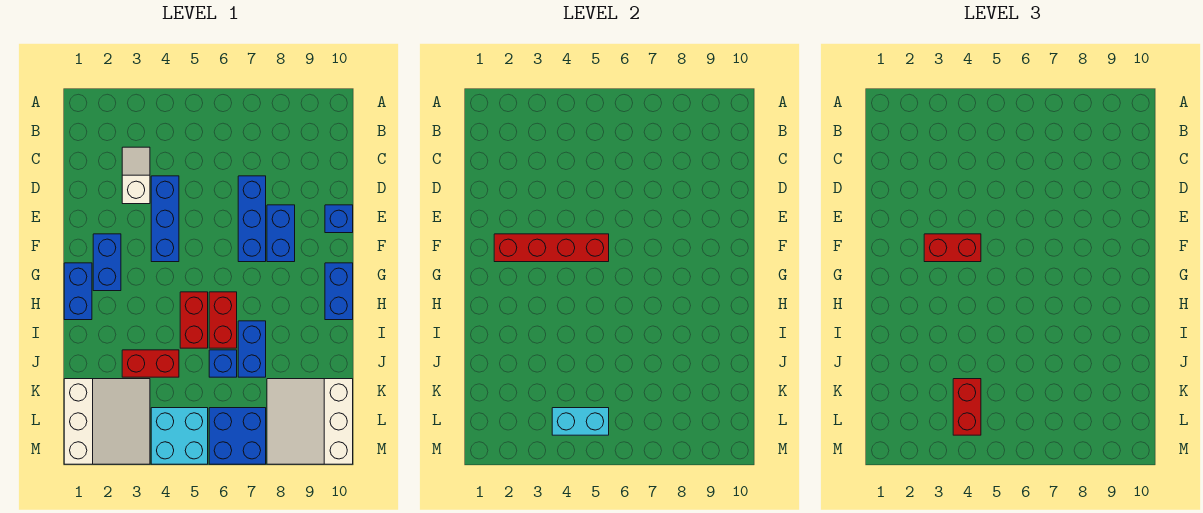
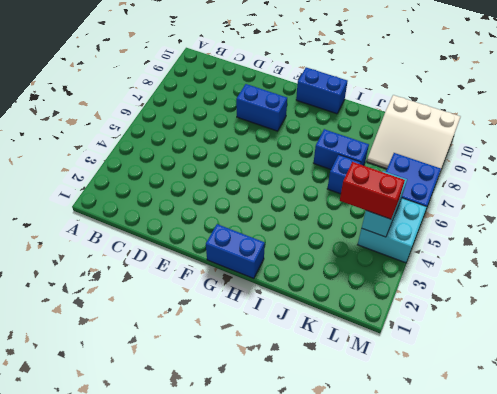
none -> white 1x2 slope [122,147,150,204]
none -> blue 1x3 brick [151,176,179,262]
none -> blue 1x3 brick [238,176,266,262]

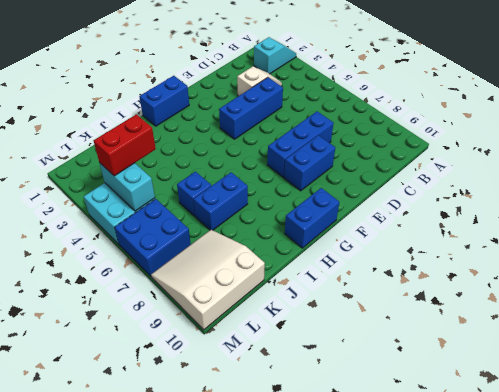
cyan 1x2 slope [254,37,296,74] -> none
none -> blue 1x1 brick [325,205,353,233]
none -> blue 1x2 brick [93,234,121,291]
none -> red 1x2 brick [180,292,208,348]

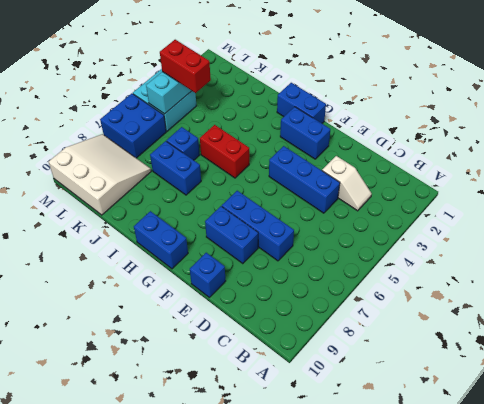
none -> red 1x2 brick [209,292,237,348]
none -> red 1x2 brick [122,350,179,377]
none -> white 3x3 slope [64,379,150,464]

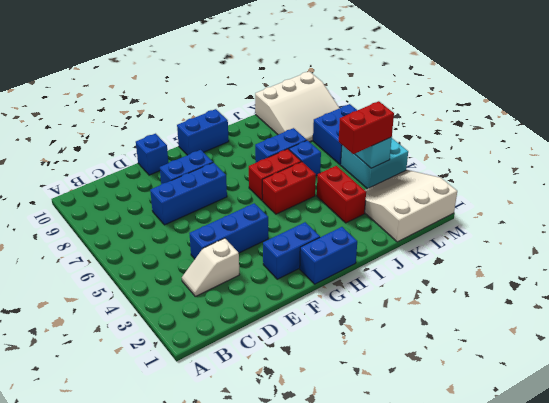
none -> red 1x4 brick [494,234,609,262]
none -> red 1x2 brick [924,234,981,262]

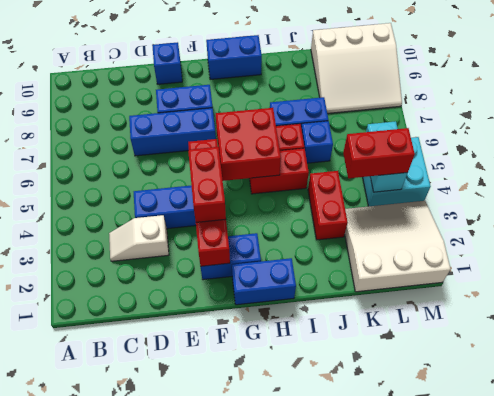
red 2x2 brick [216,108,281,181] -> none
none -> blue 2x2 brick [209,408,266,464]

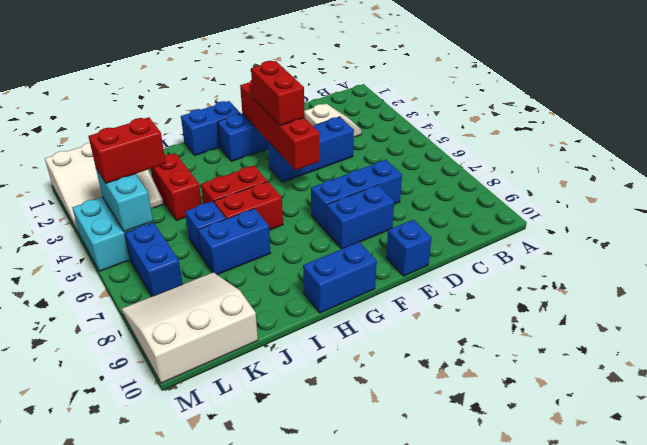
blue 1x2 brick [125,223,183,296] -> blue 2x2 brick [209,408,266,464]

